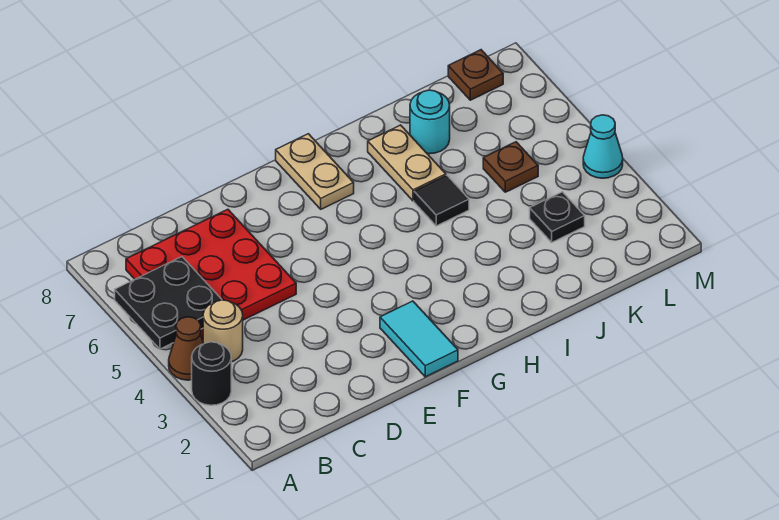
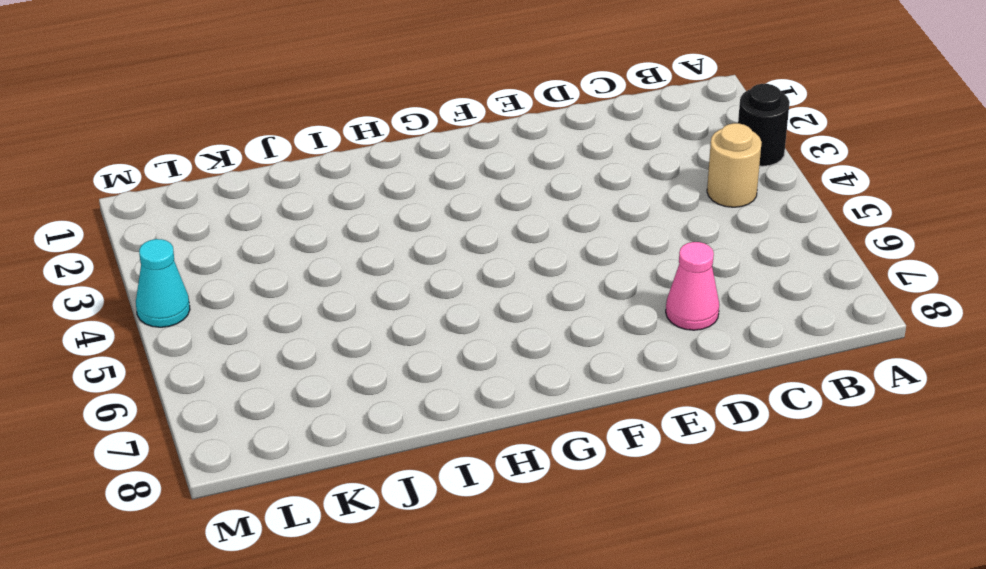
pink 1x1 cone [666,242,719,330] -> red 3x3 plate [126,209,296,340]
none -> brown 1x1 cone [169,317,204,380]
none -> cyan 1x2 tile [380,301,458,377]
none -> tan 1x2 plate [276,134,354,209]

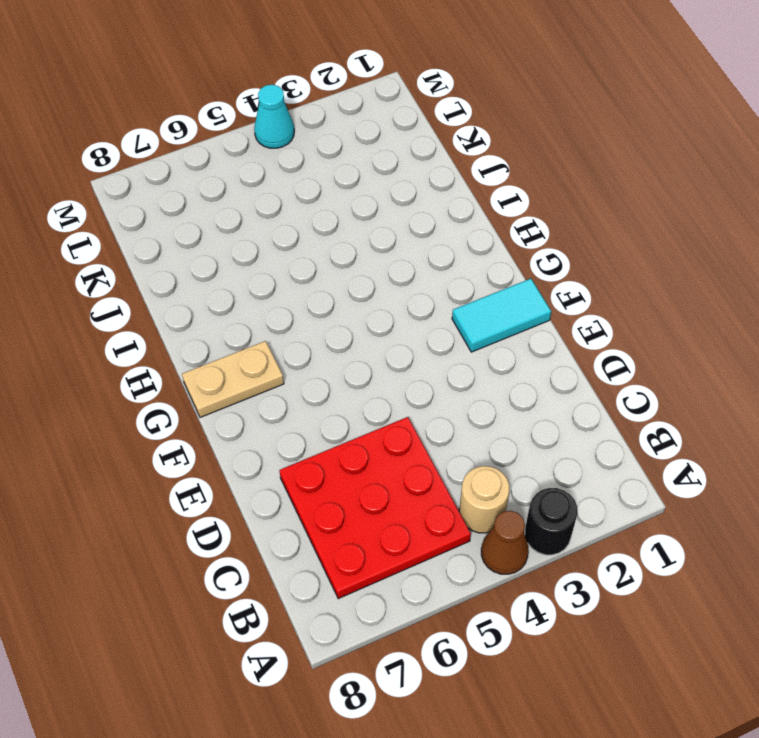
none -> black 1x1 tile [414,175,469,226]
none -> tan 1x2 plate [368,125,446,201]
none -> cyan 1x1 round brick [410,90,450,154]

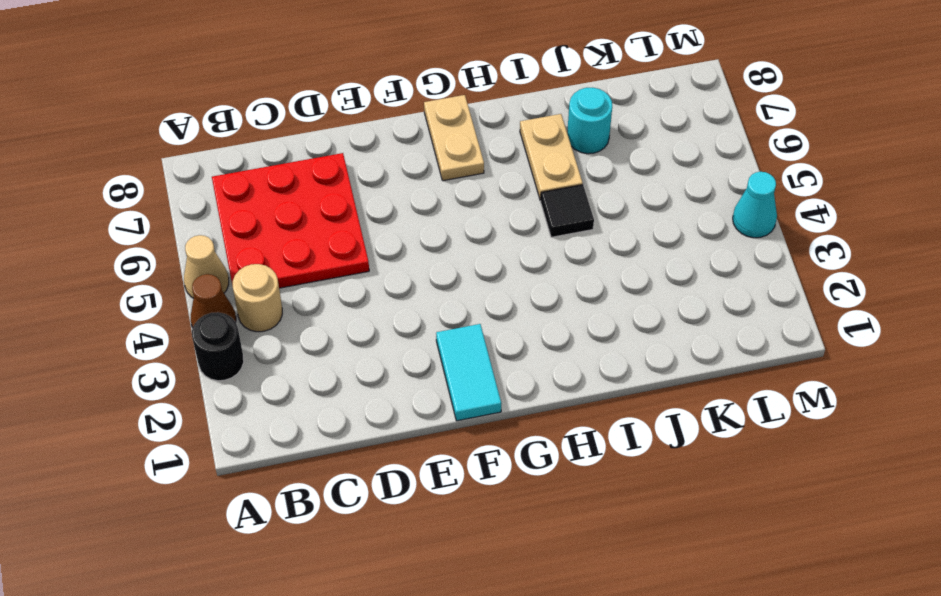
tan 1x1 cone [184,235,229,298] -> none
none -> black 1x1 plate [530,192,585,242]
none -> brown 1x1 plate [483,142,538,192]
none -> brown 1x1 plate [448,50,503,100]

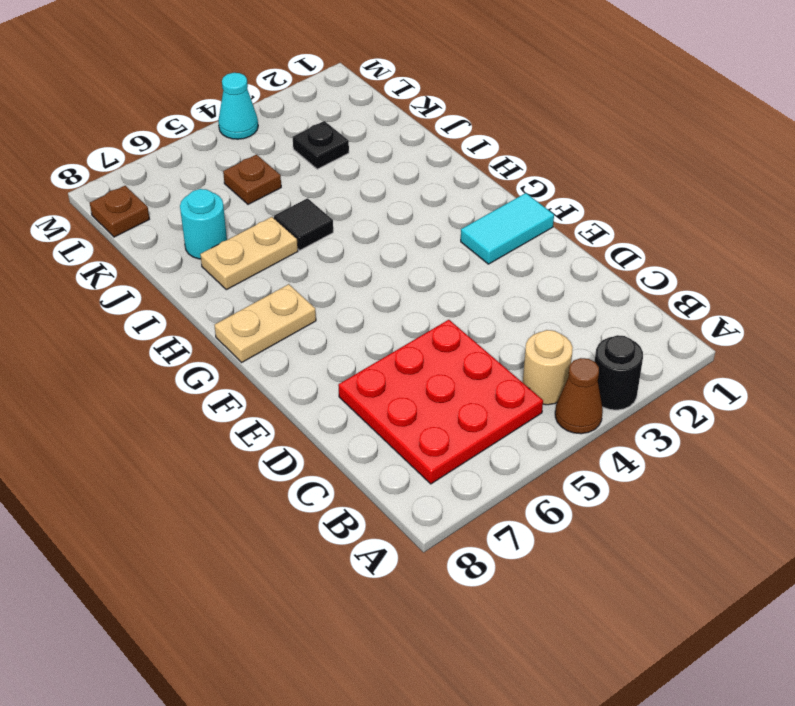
none -> black 2x2 plate [115,257,222,349]

